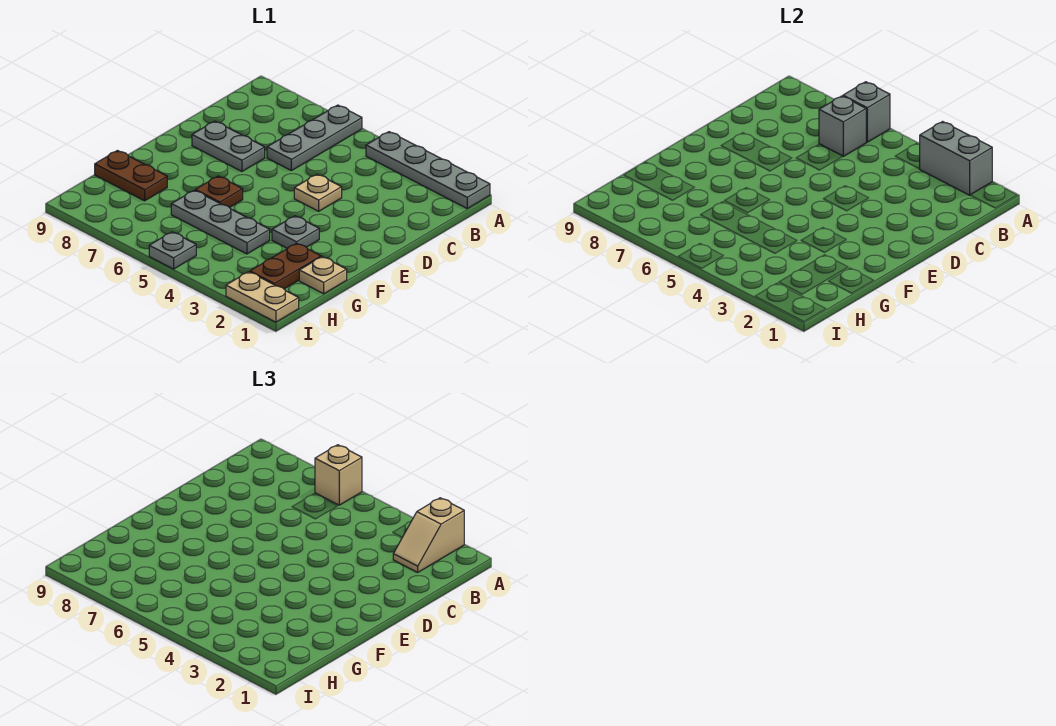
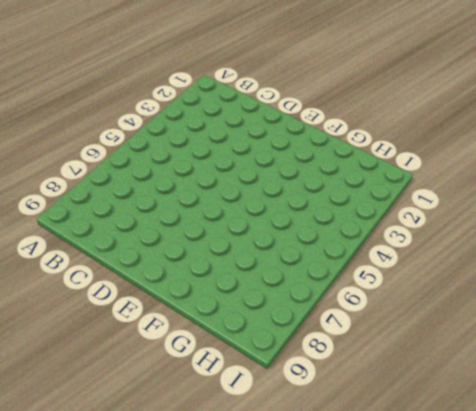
none -> grey 1x4 plate [366,132,490,208]
none -> grey 1x3 plate [267,105,362,171]
none -> tan 1x1 plate [294,174,342,211]

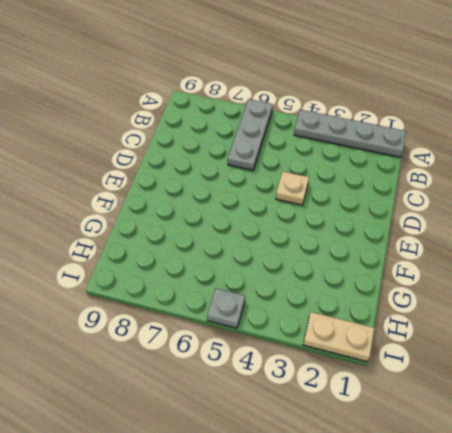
none -> grey 1x2 plate [192,121,265,171]
none -> grey 1x1 plate [272,216,319,248]
none -> brown 1x1 plate [195,176,243,208]

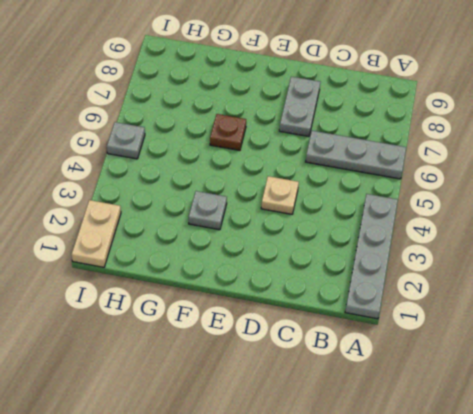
none -> tan 1x1 plate [299,257,347,294]
none -> brown 1x2 plate [250,243,321,289]
none -> grey 1x3 plate [171,190,270,254]

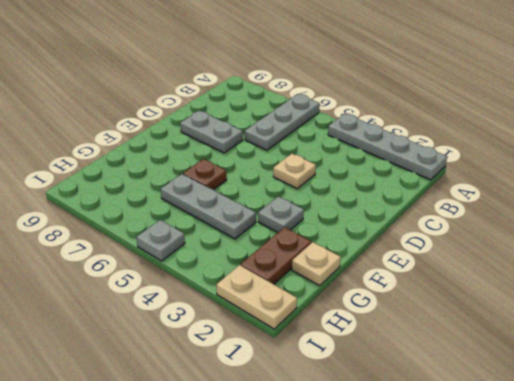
none -> brown 1x2 plate [95,151,167,201]
none -> grey 1x2 brick [920,122,992,195]
none -> grey 1x1 brick [843,82,890,142]

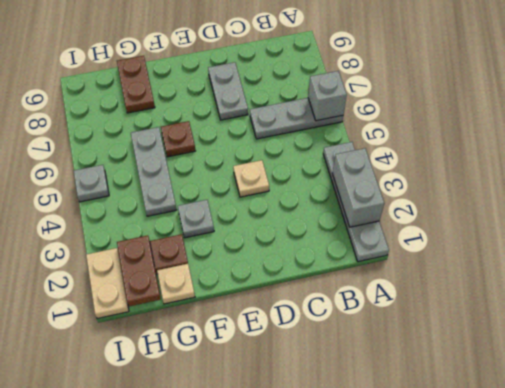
brown 1x2 plate [117,236,161,306] -> none
none -> grey 1x1 brick [819,96,866,156]
none -> tan 1x2 slope [393,498,464,572]
none -> tan 1x1 brick [315,445,362,505]

